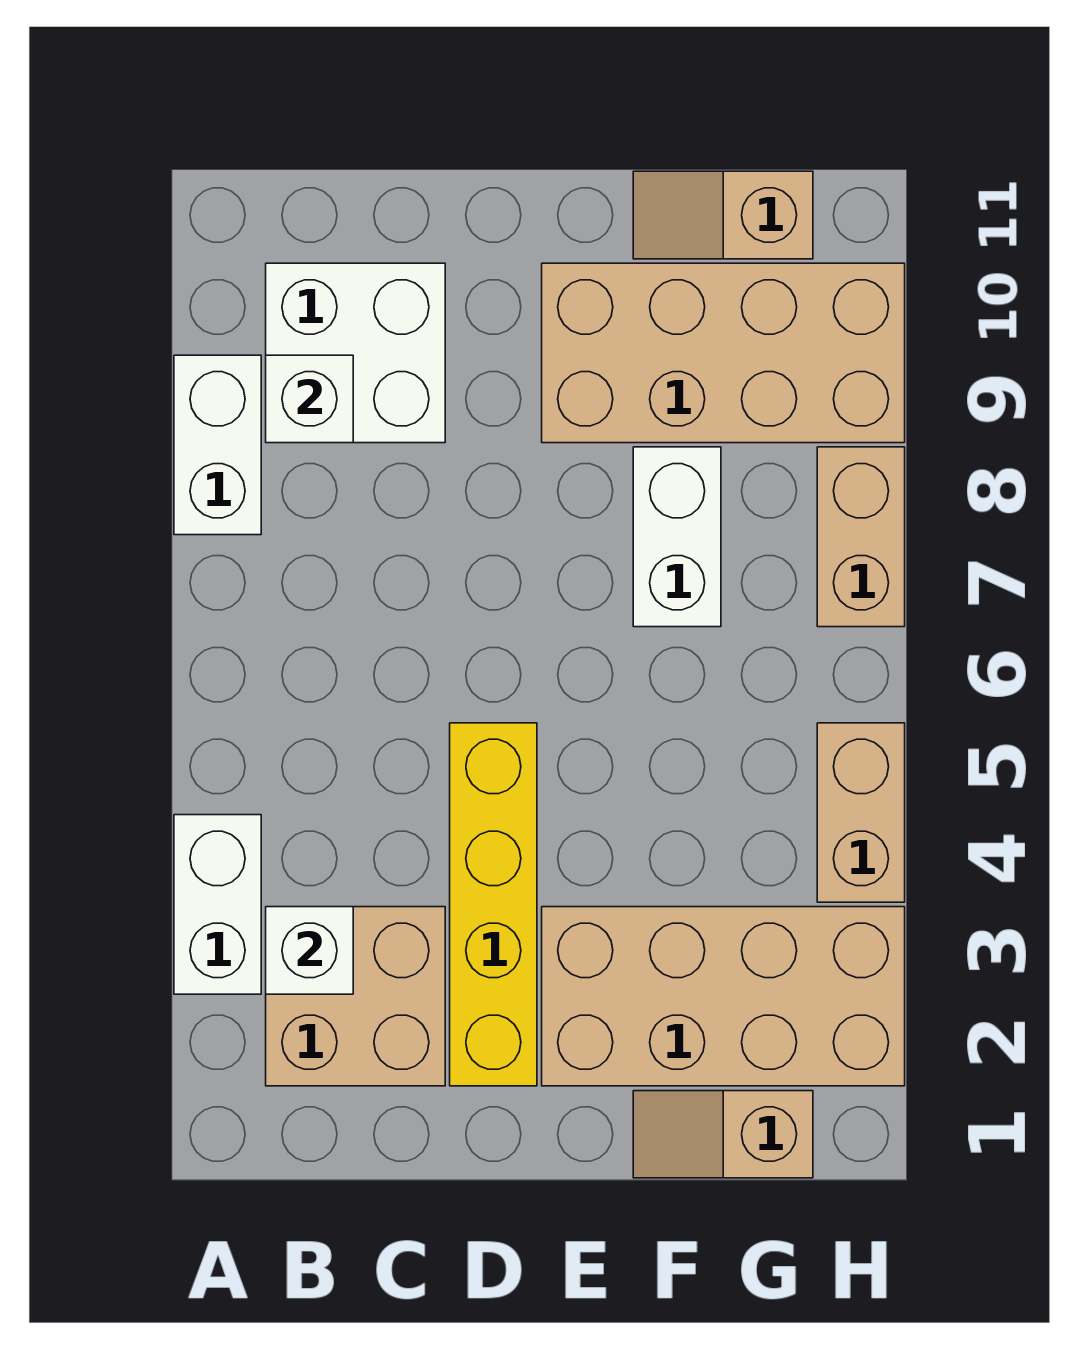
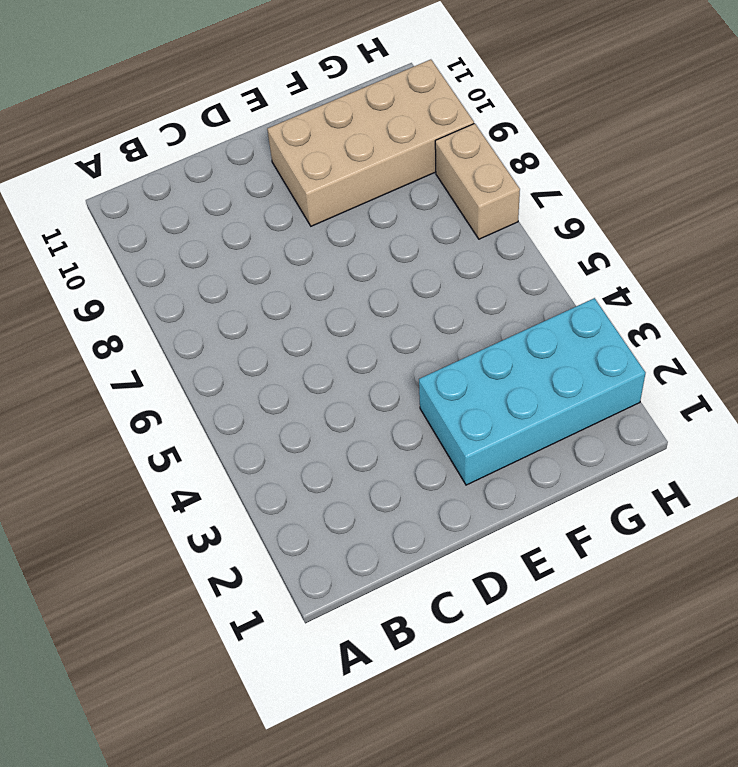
cyan 2x4 brick [419,298,646,485] -> tan 2x4 brick [542,907,905,1086]
none -> white 1x2 brick [174,815,261,994]
none -> white 1x2 brick [174,355,261,535]
none -> tan 2x2 brick [266,907,445,1086]

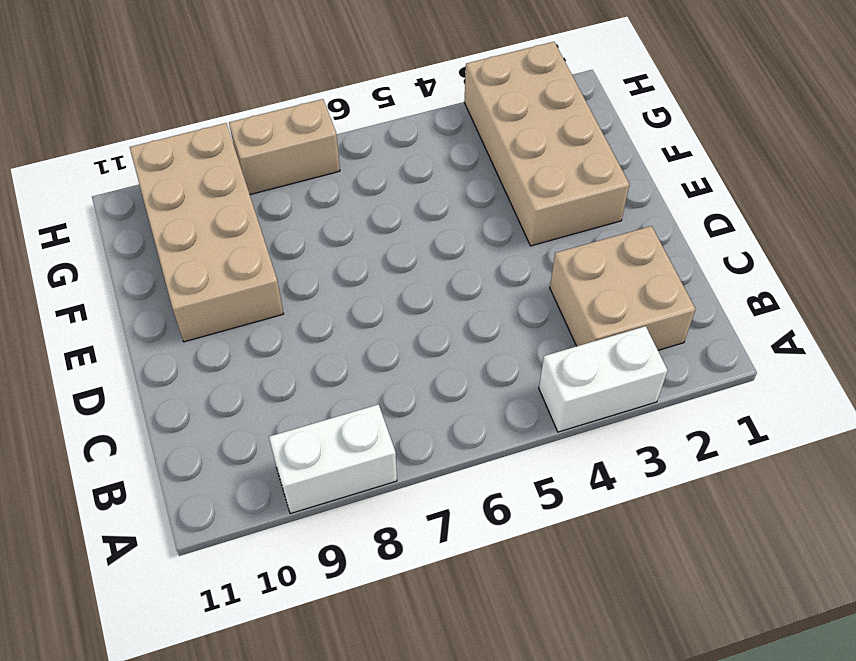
none -> white 2x2 brick [266,263,445,443]
none -> yellow 1x4 brick [450,723,537,1086]
none -> tan 1x2 slope [633,1091,813,1178]

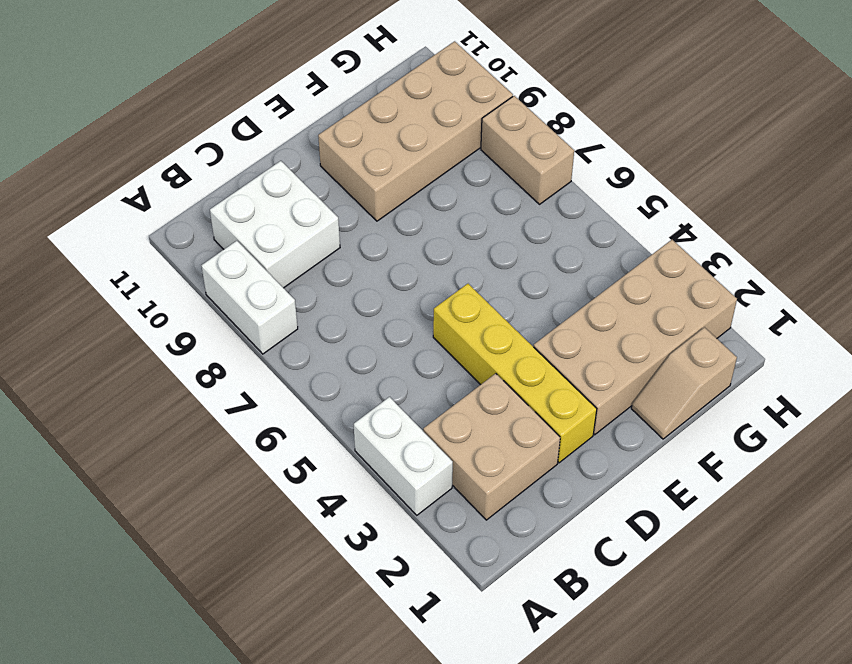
none -> white 1x2 brick [633,447,721,627]
none -> tan 1x2 slope [633,171,813,259]
none -> tan 1x2 brick [817,723,905,902]

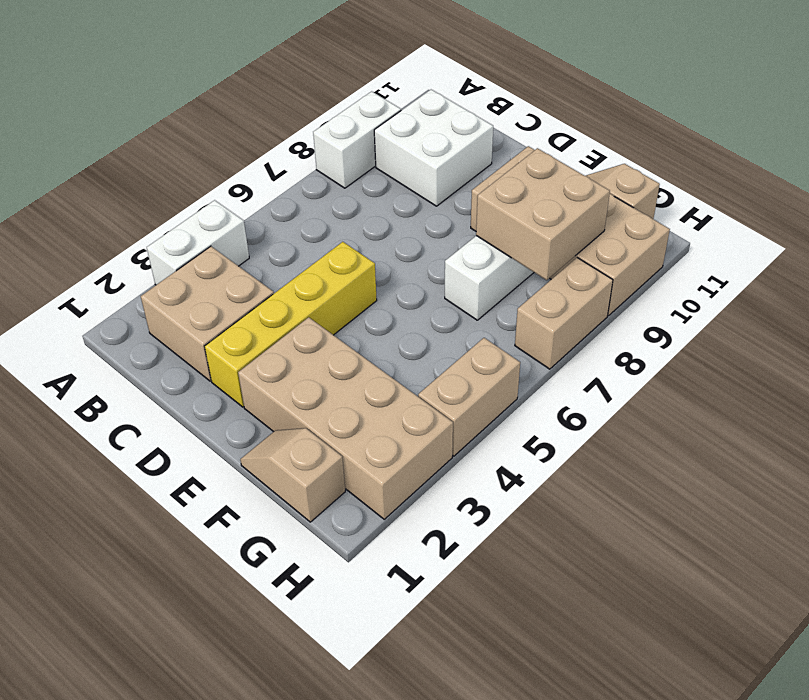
tan 2x2 brick [476,148,610,280] -> none
none -> white 1x1 brick [266,907,353,994]
none -> white 1x1 brick [266,355,353,443]

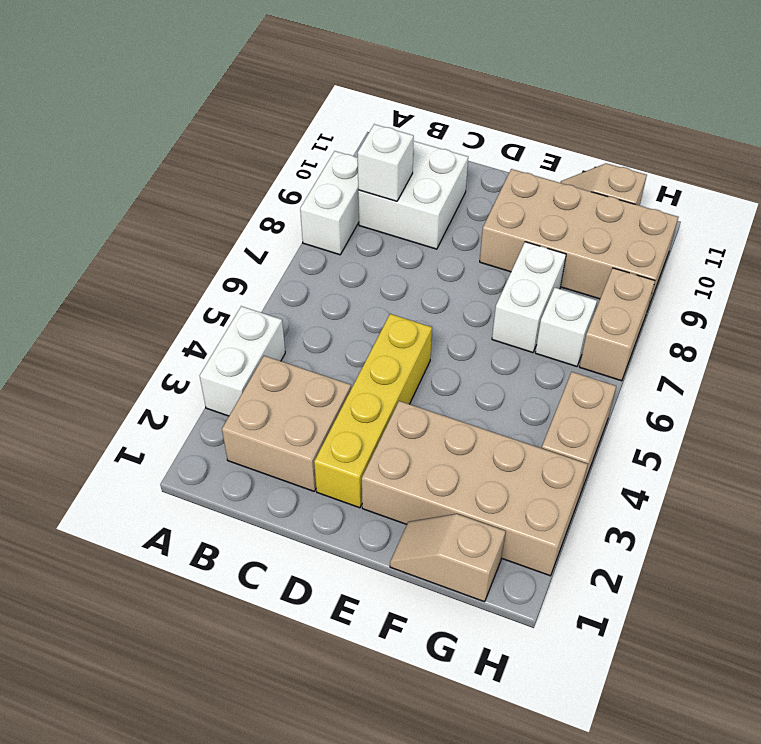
white 1x1 brick [535,288,597,366] -> white 1x1 brick moved to [266,907,353,994]

